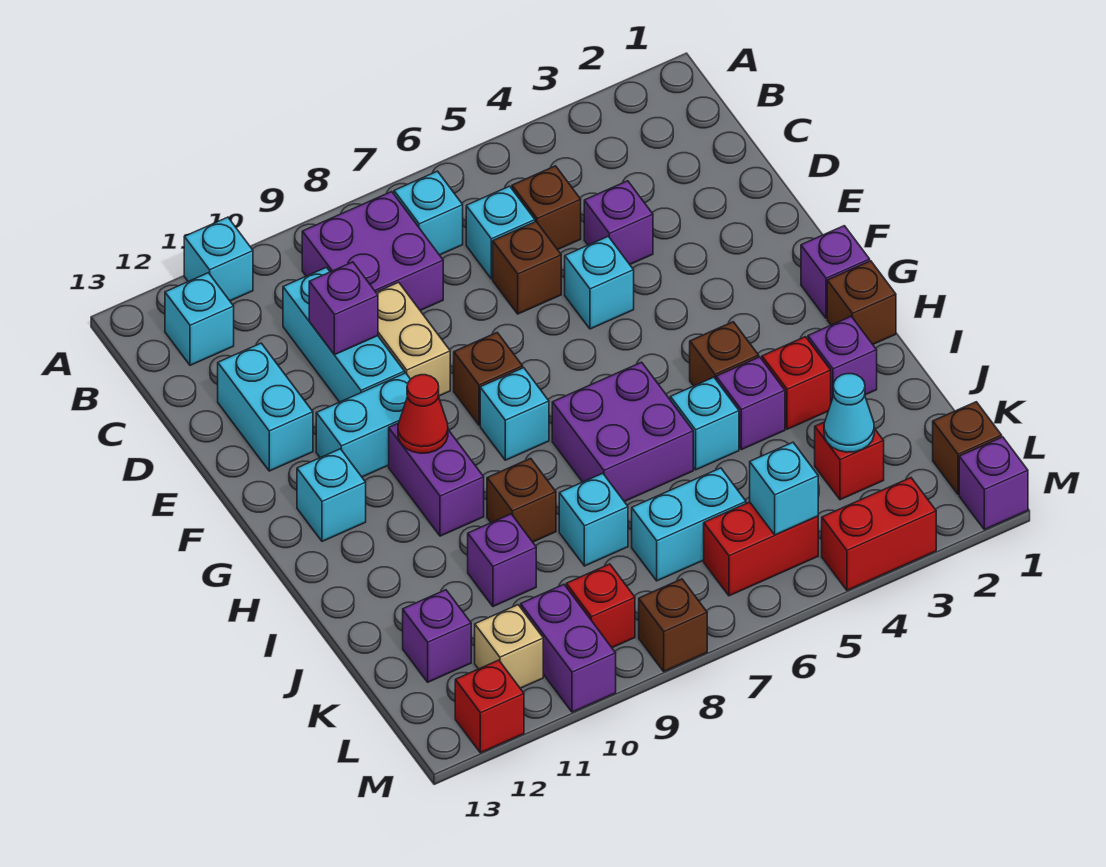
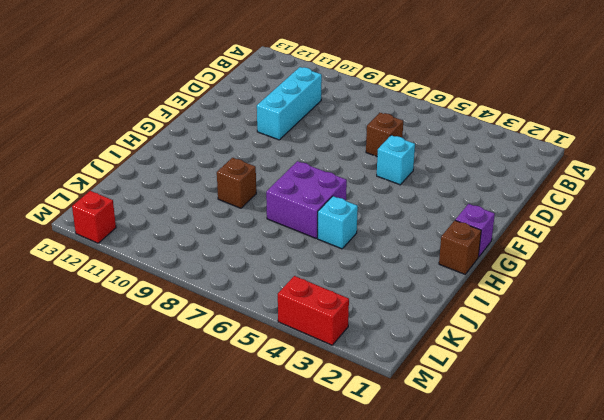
none -> cyan 1x1 brick [184,217,253,301]
none -> cyan 1x1 brick [394,171,463,255]
none -> purple 2x2 brick [302,192,443,310]
none -> cyan 1x1 brick [165,273,234,365]

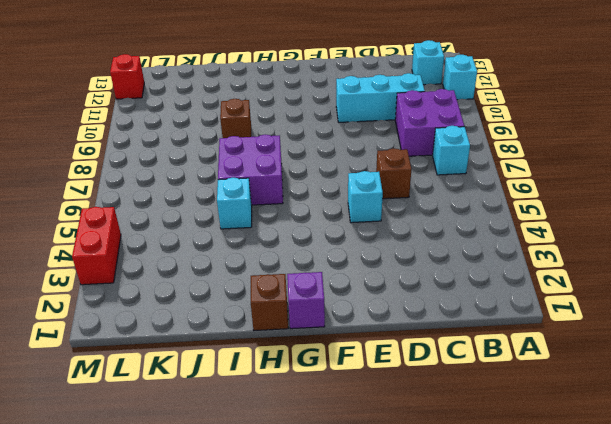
none -> brown 1x1 brick [512,166,581,250]
none -> cyan 1x1 brick [466,186,535,279]
none -> purple 1x1 brick [584,181,653,264]
none -> tan 1x2 brick [376,282,450,396]

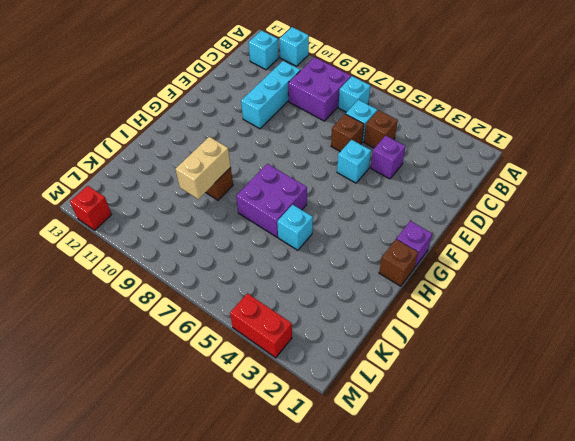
tan 1x2 brick [176,137,231,199] -> tan 1x2 brick moved to [376,282,450,396]
none -> cyan 1x2 brick [218,343,313,471]
none -> brown 1x1 brick [454,333,523,425]
none -> cyan 1x2 brick [316,373,410,477]
none -> cyan 1x1 brick [480,368,549,460]

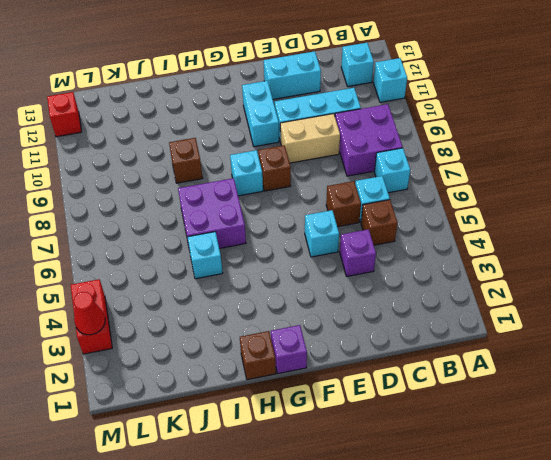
red 1x1 cone [73,292,105,335] -> red 1x1 cone moved to [398,375,448,453]
none -> purple 1x2 brick [389,423,484,536]
none -> cyan 1x1 brick [297,449,366,542]
none -> brown 1x1 brick [690,322,759,386]
none -> purple 1x1 brick [808,316,877,402]

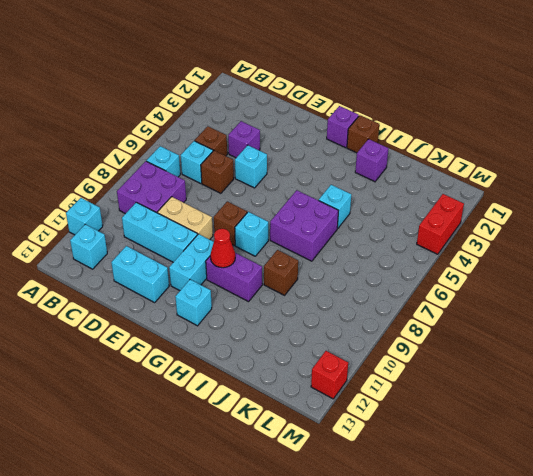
none -> brown 1x1 brick [690,322,759,386]
none -> red 1x1 brick [762,337,831,429]
none -> purple 1x1 brick [716,357,785,450]
none -> cyan 1x1 brick [559,473,628,566]

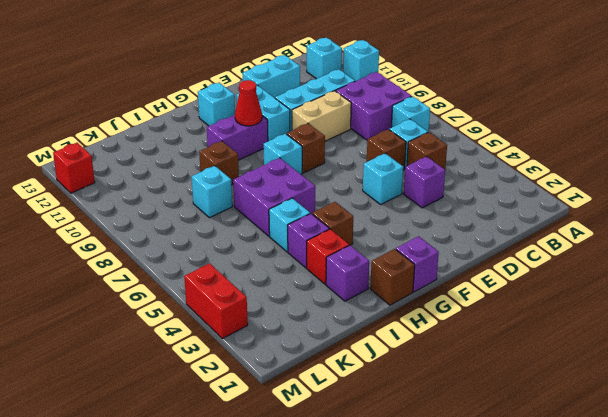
none -> purple 1x1 brick [468,514,536,607]
none -> red 1x1 brick [815,422,884,500]
none -> cyan 1x2 brick [632,468,746,581]
none -> purple 1x1 brick [403,590,471,682]

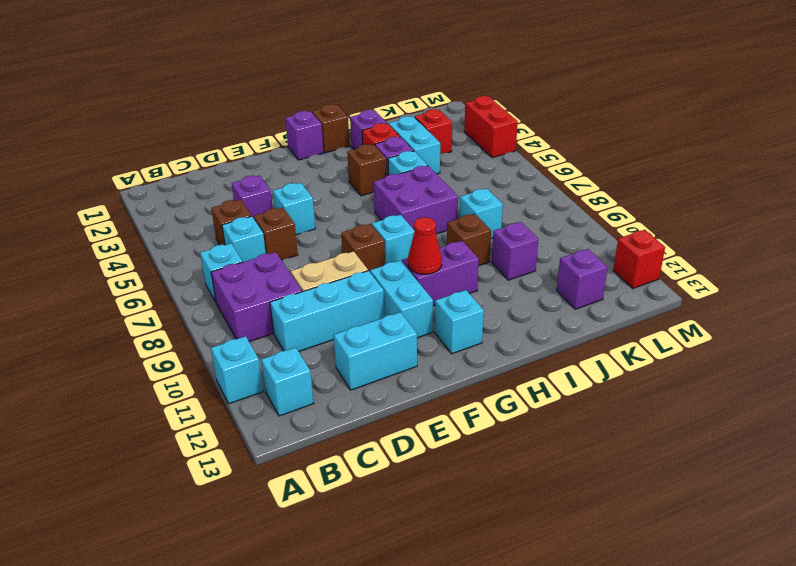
cyan 1x2 brick [389,116,440,174] -> cyan 1x2 brick moved to [632,468,746,581]
none -> brown 1x1 brick [933,402,1002,494]
none -> red 1x2 brick [704,502,818,596]
none -> red 1x1 brick [566,564,635,648]
none -> purple 1x2 brick [521,584,616,712]

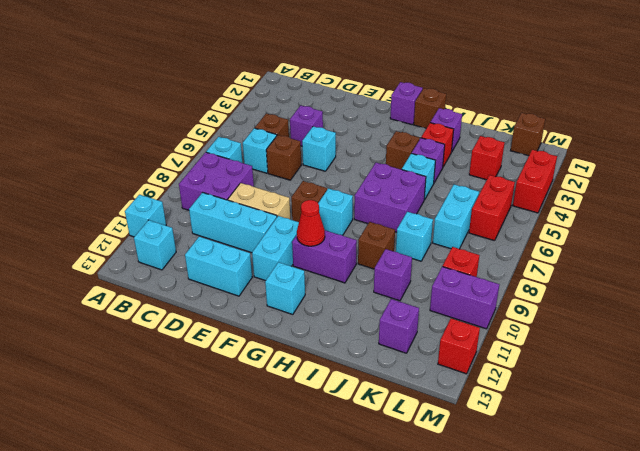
none -> tan 1x1 brick [475,605,543,688]
none -> purple 1x1 brick [959,437,1028,530]
none -> brown 1x1 brick [639,579,707,671]
none -> purple 1x1 brick [309,262,378,355]

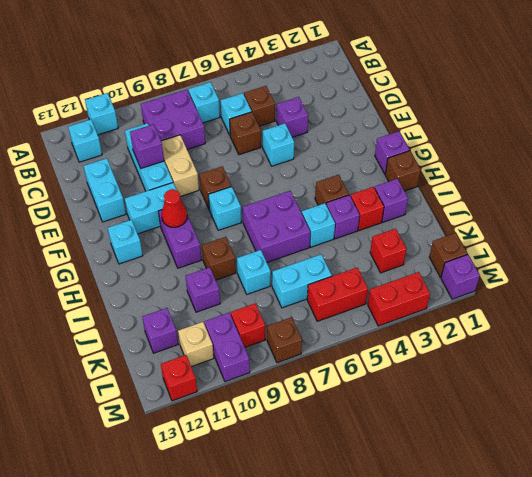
none -> cyan 1x1 cone [824,374,874,452]
none -> cyan 1x1 brick [750,442,818,535]

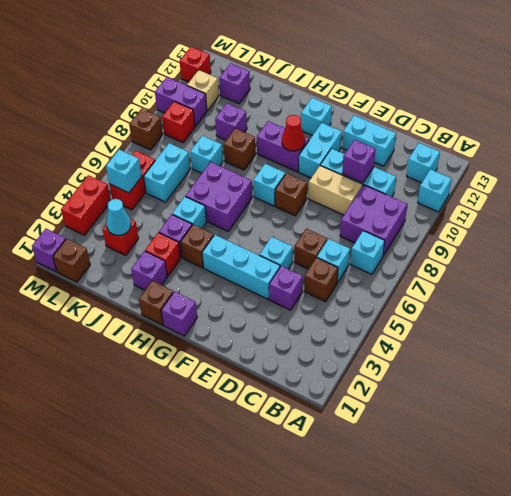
cyan 1x3 brick [202,235,280,299] -> none

